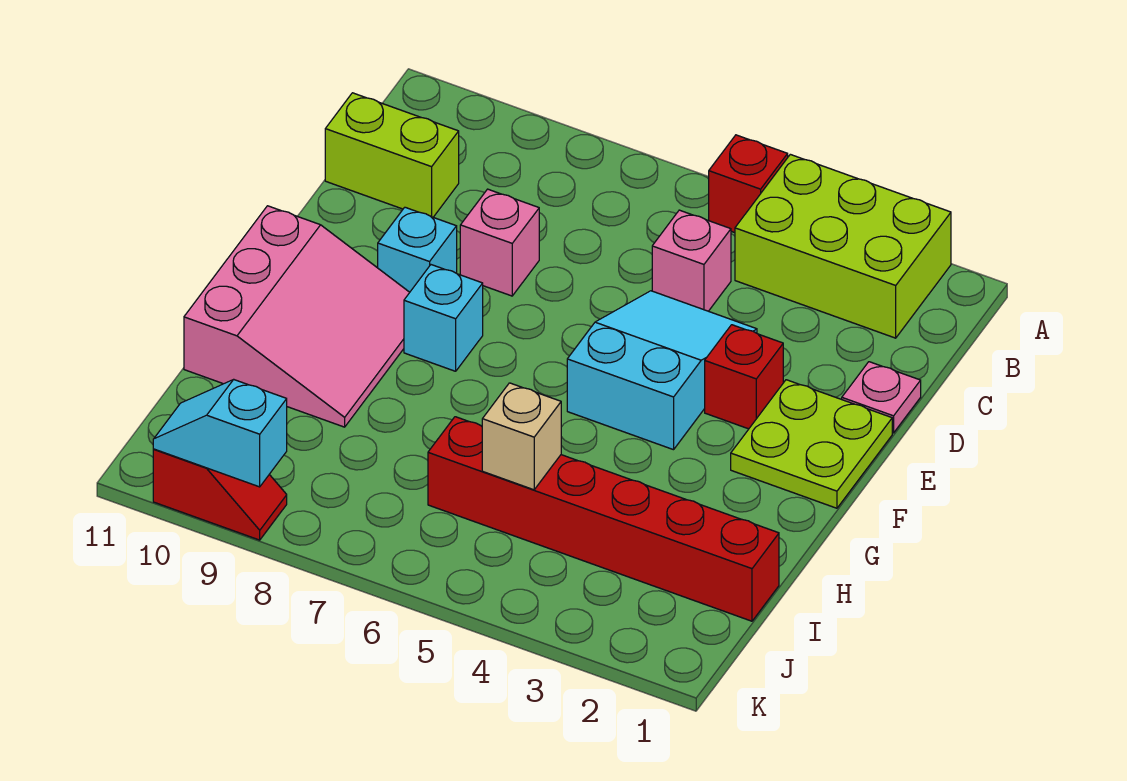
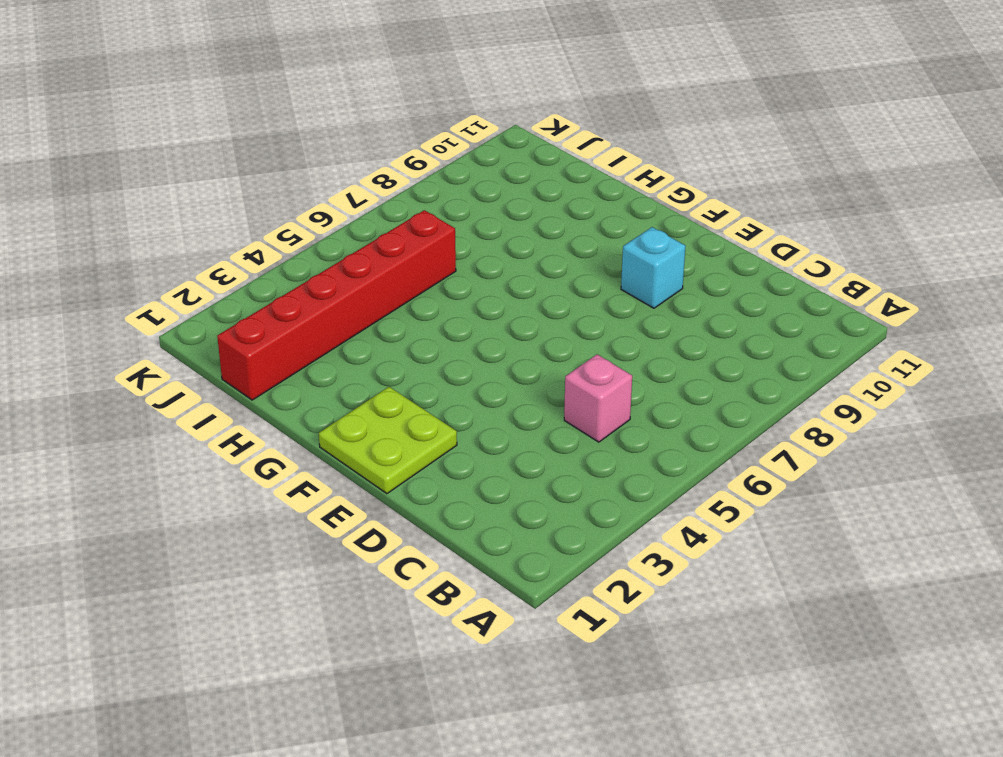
none -> lime 2x3 brick [735,154,951,338]
none -> red 1x1 brick [709,135,788,233]
none -> lime 1x2 brick [325,93,459,217]

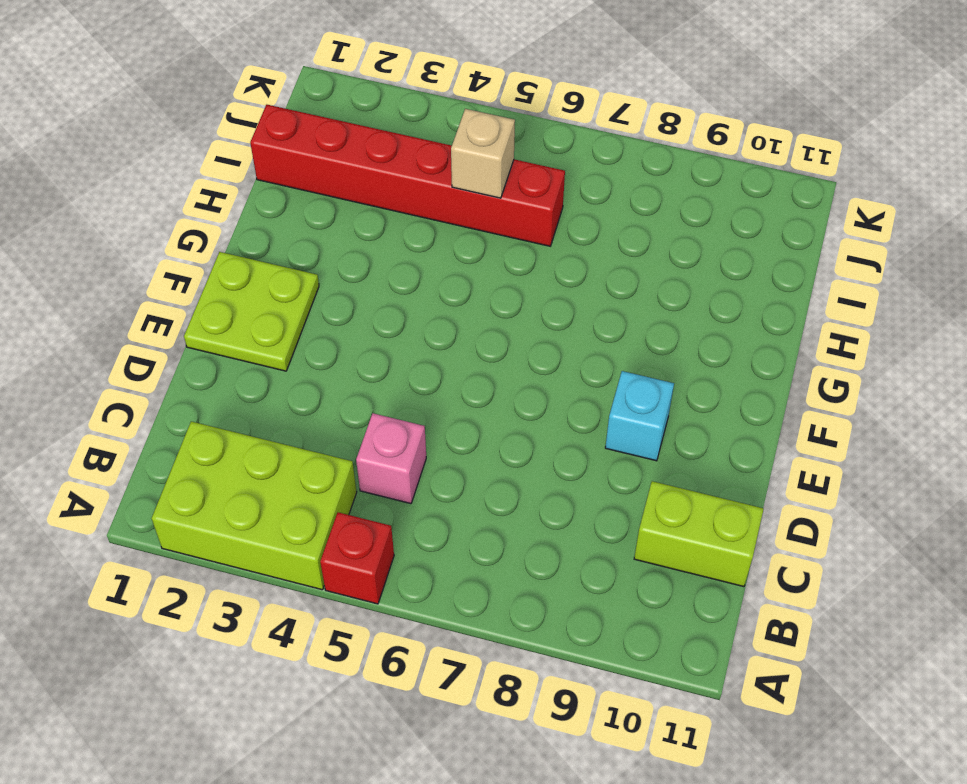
none -> pink 1x1 plate [842,362,921,433]
none -> cyan 2x3 slope [567,291,757,450]
none -> pink 1x1 brick [460,189,539,296]

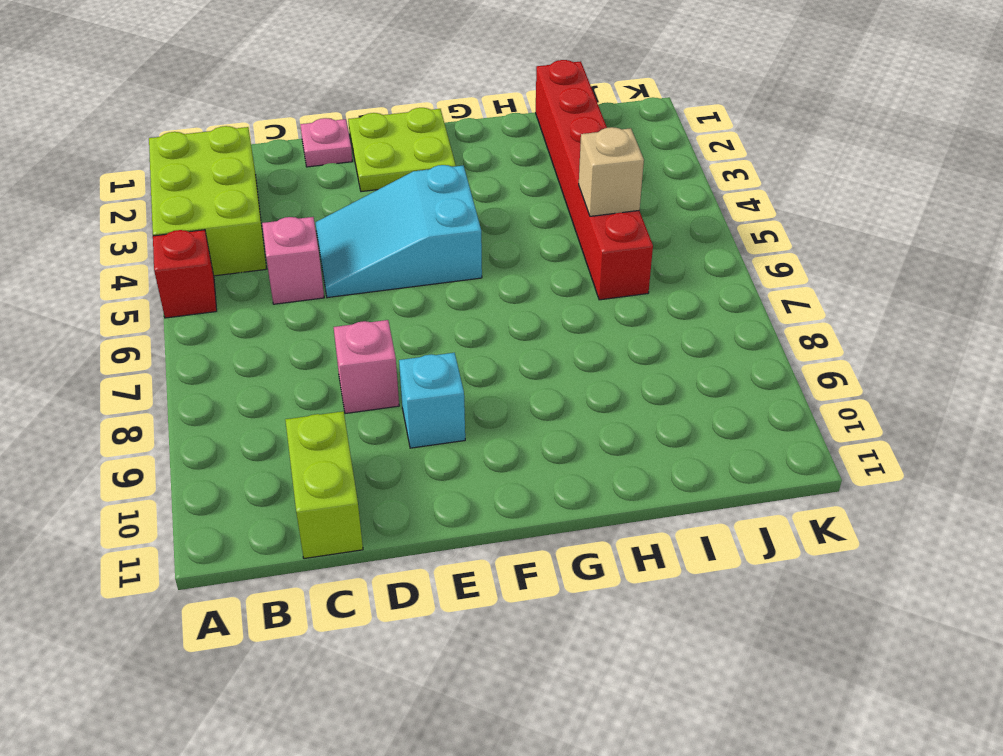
none -> red 1x1 brick [705,325,783,429]
none -> cyan 1x1 brick [404,265,483,371]
none -> pink 3x3 slope [184,206,410,427]

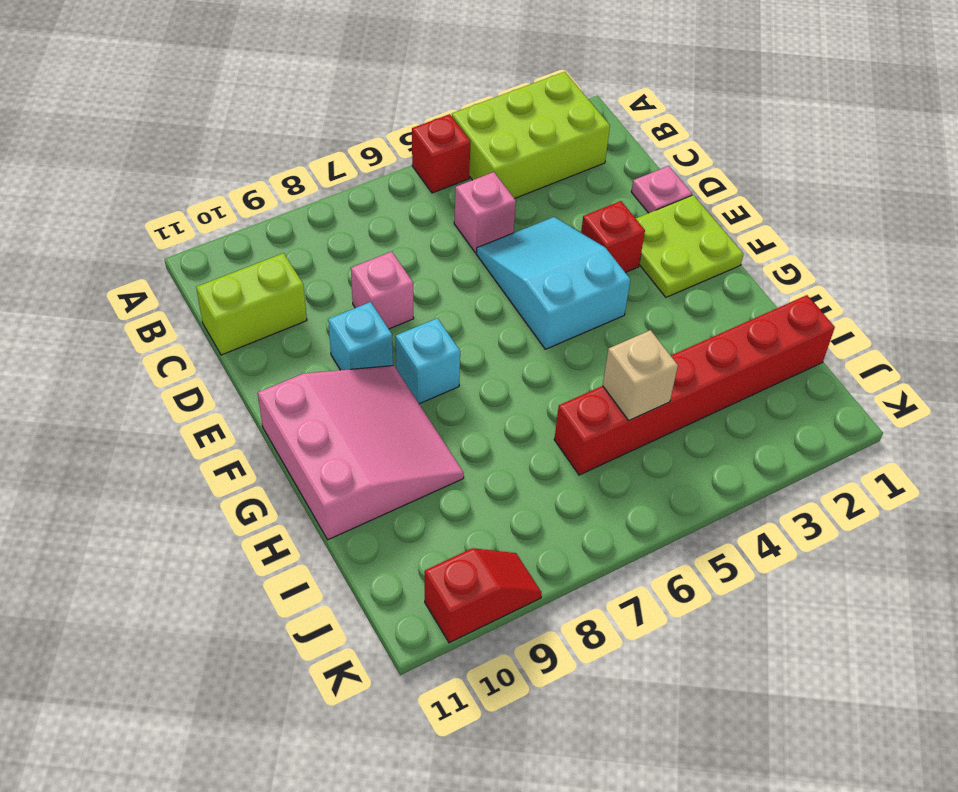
none -> cyan 1x2 slope [153,380,287,487]

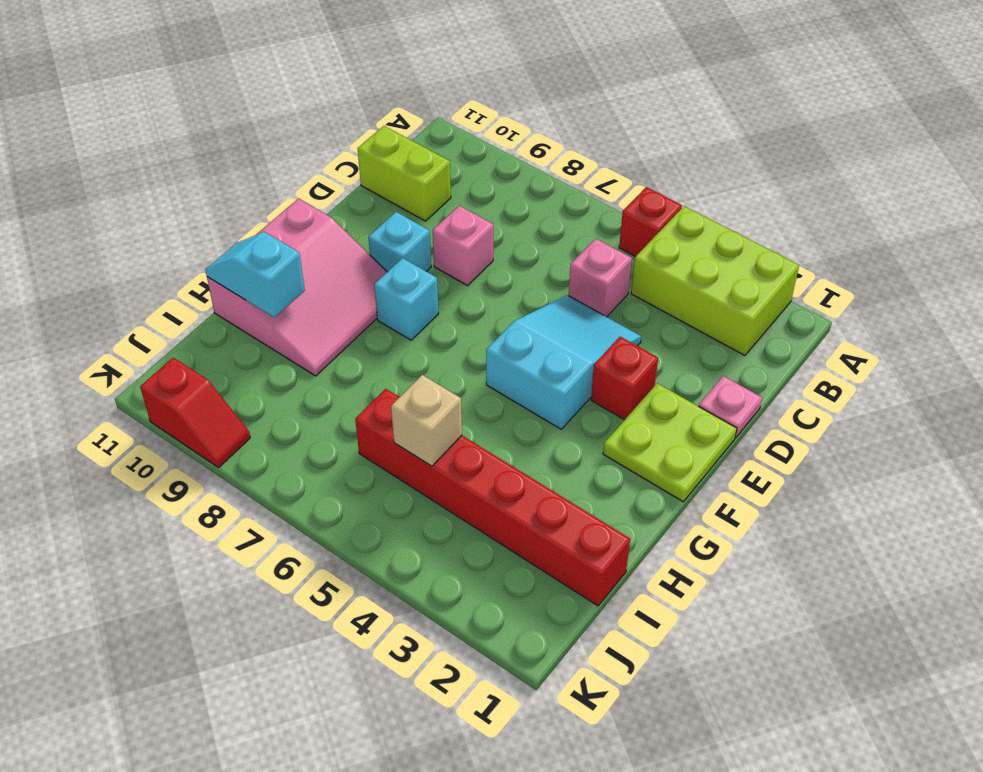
cyan 1x2 slope [205,232,305,318] -> cyan 1x2 slope moved to [153,380,287,487]

